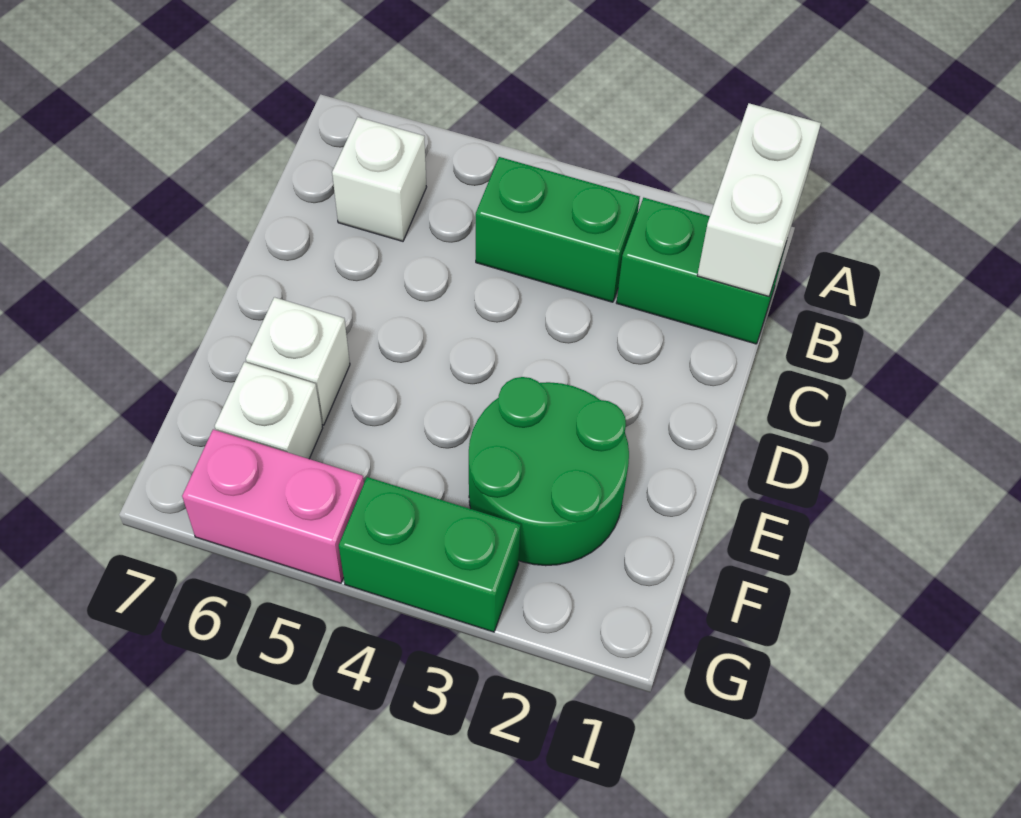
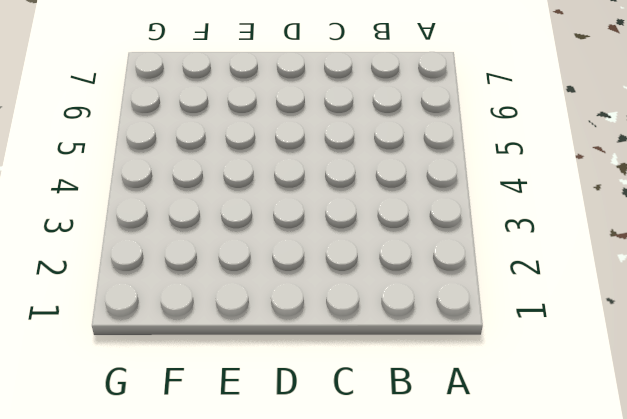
none -> green 1x2 brick [616,198,785,344]
none -> green 1x2 brick [476,157,640,302]

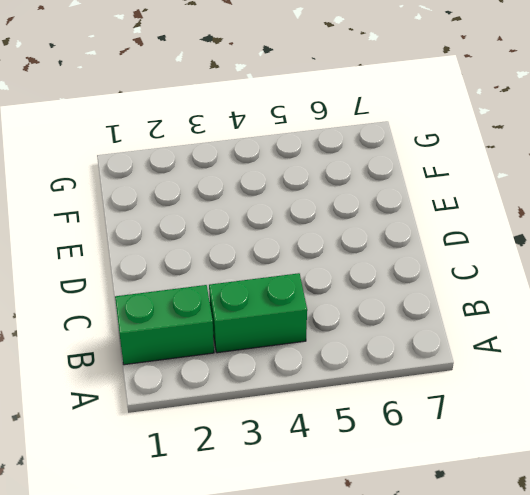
none -> white 1x1 brick [332,117,426,241]
none -> green 2x2 round brick [469,377,629,566]

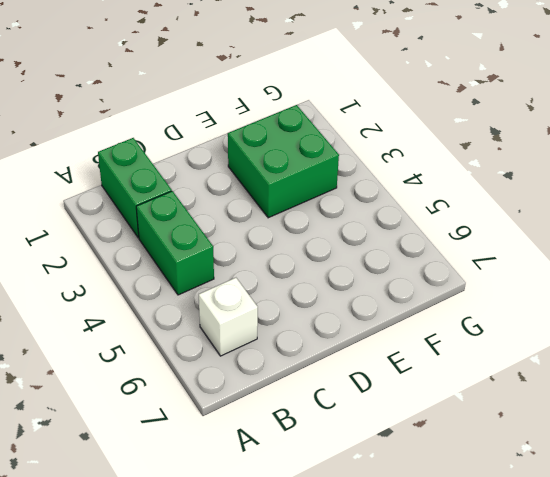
green 2x2 brick [228,105,339,218] -> green 2x2 round brick [469,377,629,566]
none -> white 1x1 brick [246,297,350,425]
none -> white 1x1 brick [215,362,323,459]

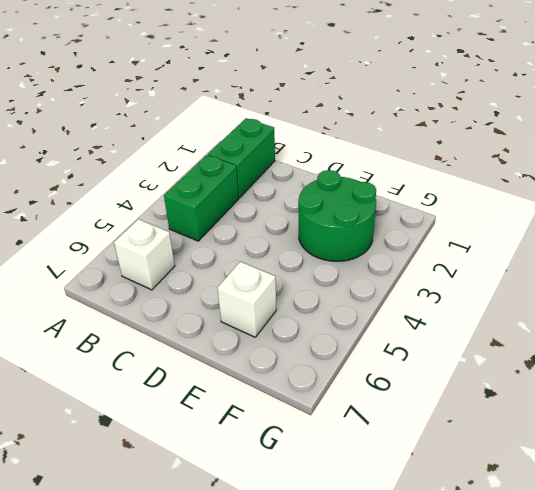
none -> white 1x1 brick [215,362,323,459]
none -> green 1x2 brick [339,477,521,632]

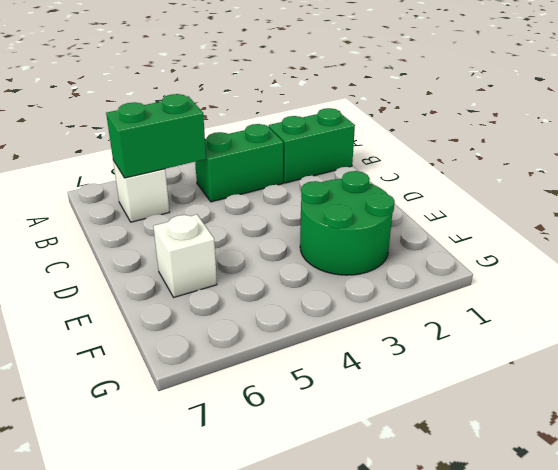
green 1x2 brick [106,94,206,178] -> green 1x2 brick moved to [339,477,521,632]
none -> white 1x1 brick [215,362,323,459]
none -> pink 1x2 brick [182,429,364,583]

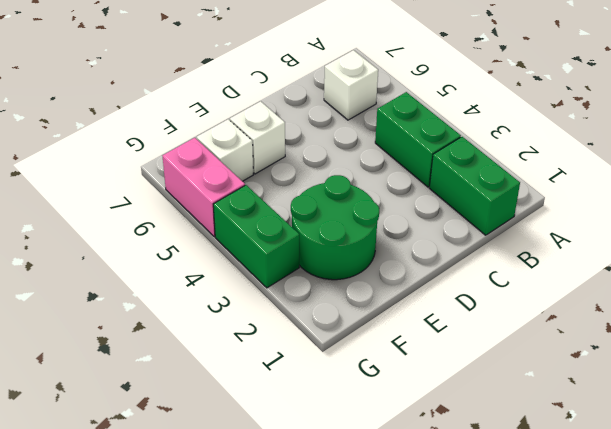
none -> white 1x2 brick [697,103,821,296]

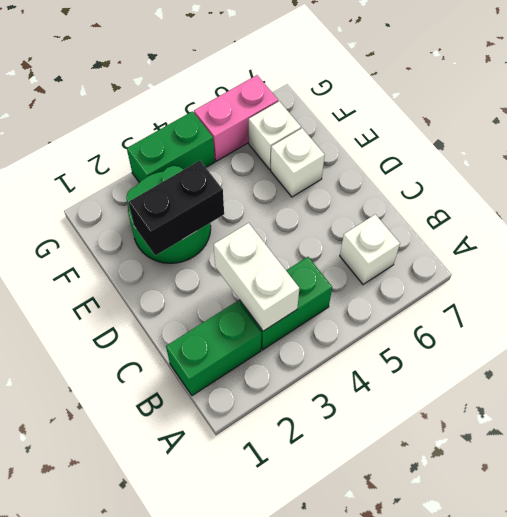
white 1x2 brick [214,223,299,331] -> white 1x2 brick moved to [697,103,821,296]
black 1x2 brick [128,161,224,256] -> none

